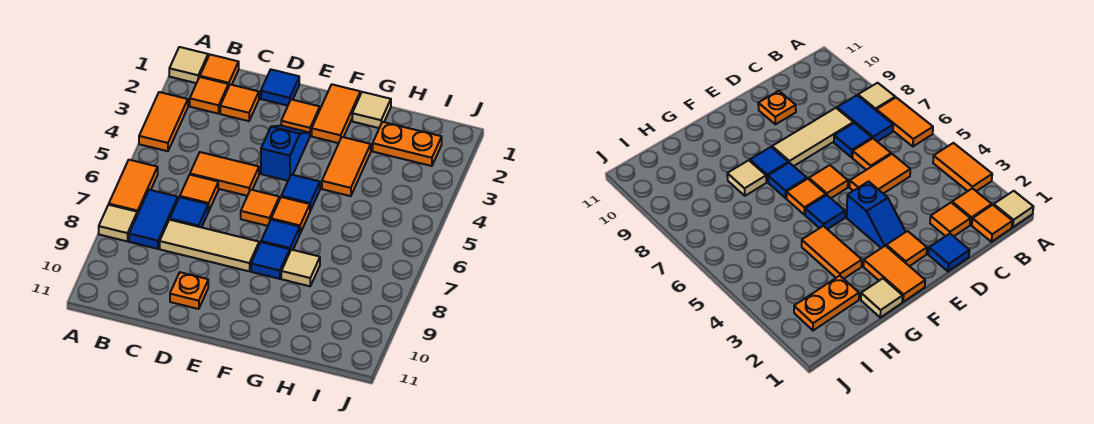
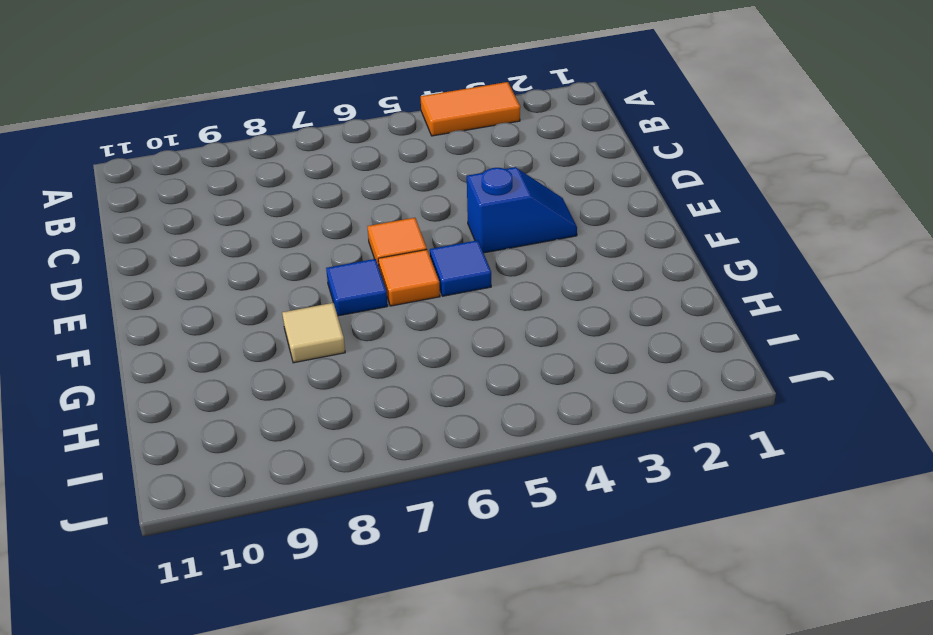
none -> tan 1x1 tile [169,47,208,83]
none -> orange 1x2 tile [109,160,158,215]
none -> tan 1x1 tile [99,205,137,241]

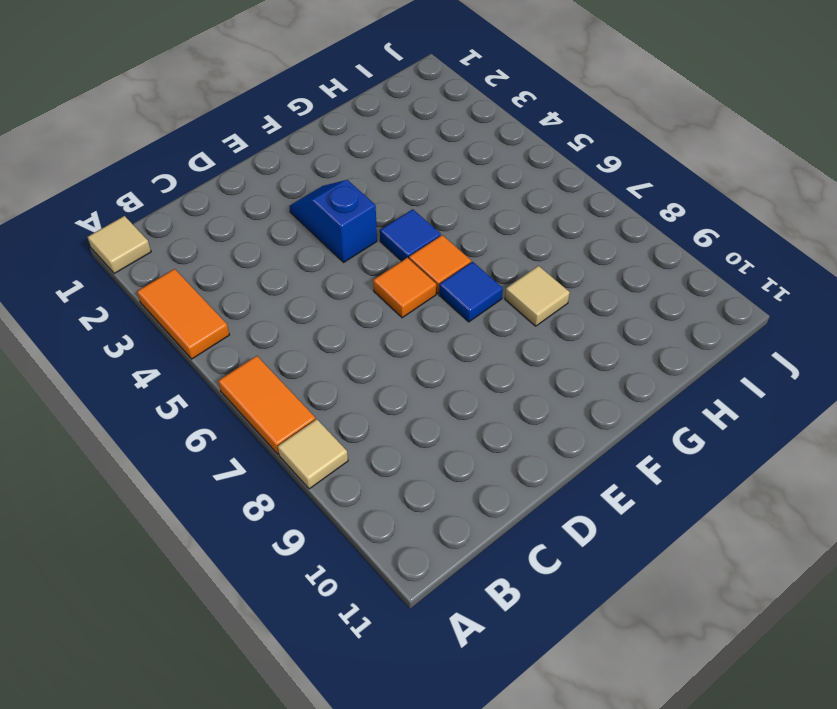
none -> orange 1x1 tile [200,55,239,87]
none -> orange 1x1 tile [190,77,228,114]
none -> blue 1x2 tile [129,190,178,249]

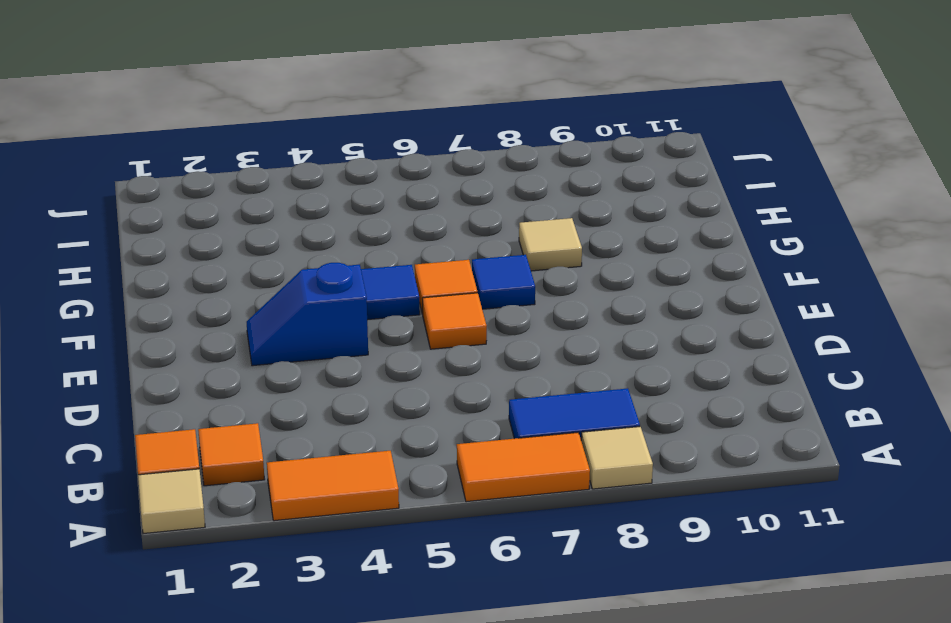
none -> orange 1x1 tile [220,84,259,121]
none -> orange 1x2 tile [190,152,259,196]
none -> orange 1x1 tile [180,175,218,211]

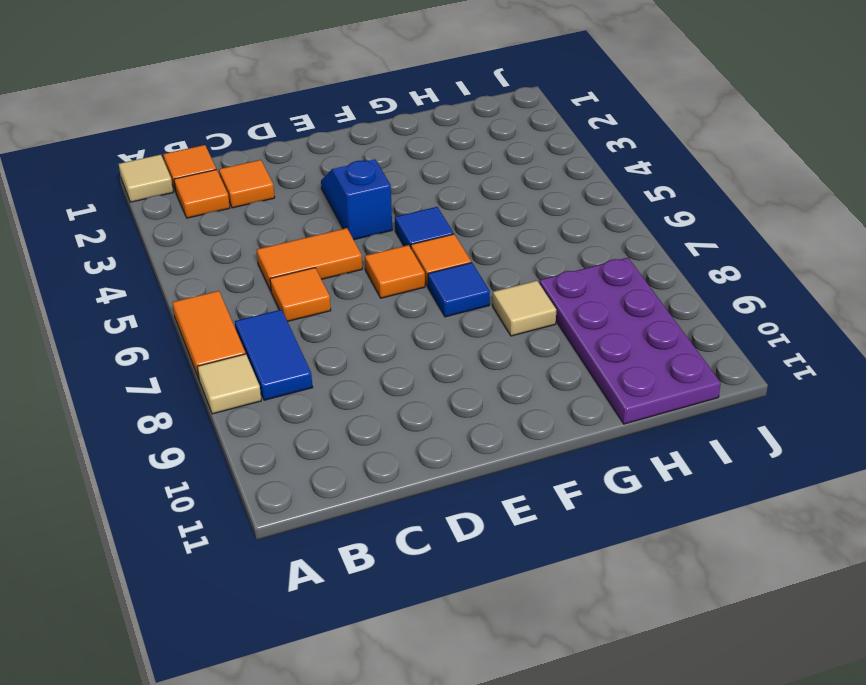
purple 2x4 plate [539,258,721,424] -> none
none -> orange 1x2 tile [139,92,188,151]
none -> blue 1x1 tile [170,197,208,227]
none -> tan 1x3 tile [160,220,259,271]

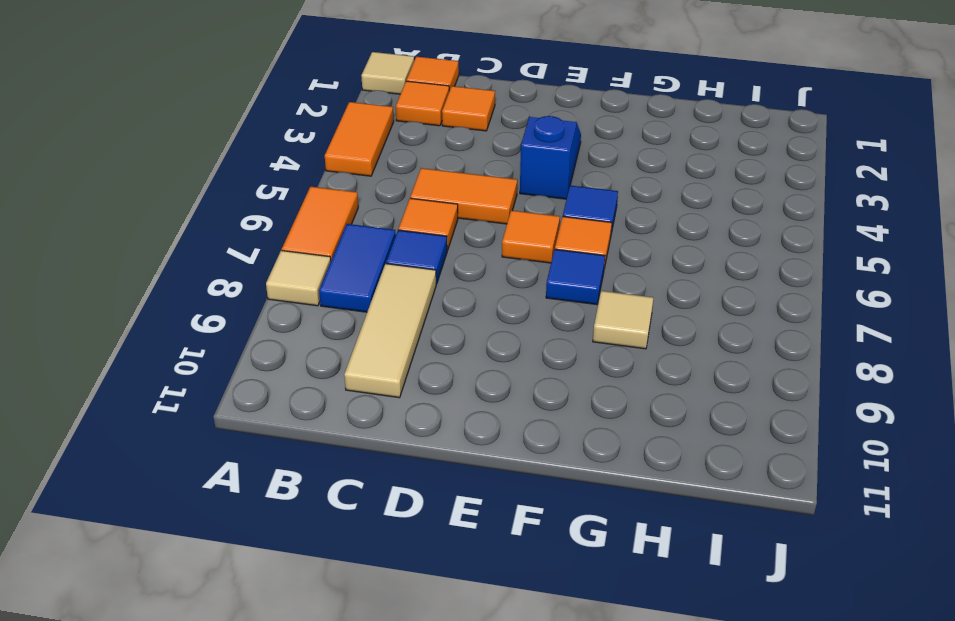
tan 1x3 tile [344,264,436,398] -> tan 1x3 tile turned to [160,220,259,271]
none -> blue 1x1 tile [261,70,299,106]
none -> orange 1x1 plate [170,272,208,309]
none -> orange 1x1 tile [281,99,320,135]

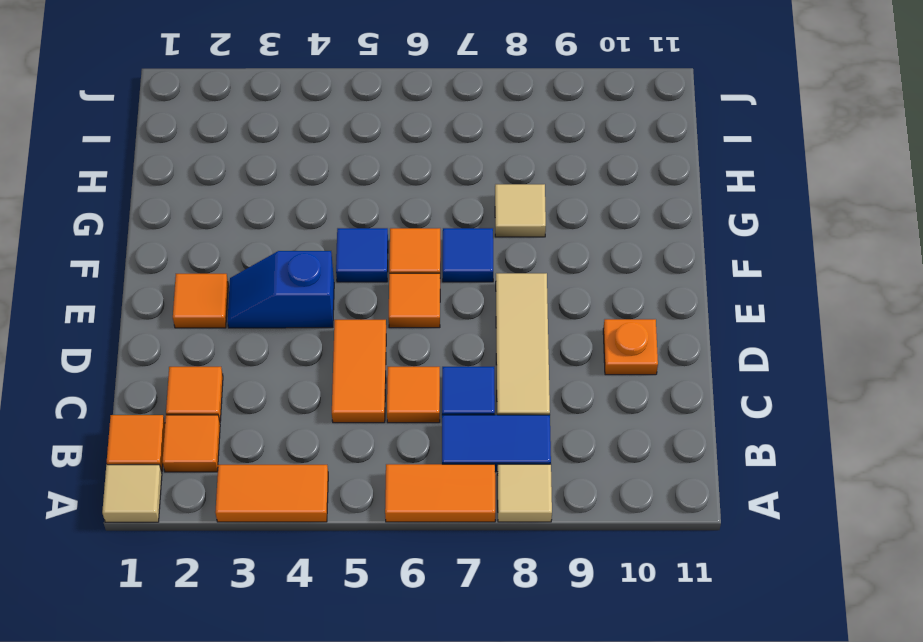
none -> blue 1x1 tile [261,70,299,106]
none -> orange 1x2 tile [312,84,360,143]
none -> blue 1x1 tile [251,242,290,279]

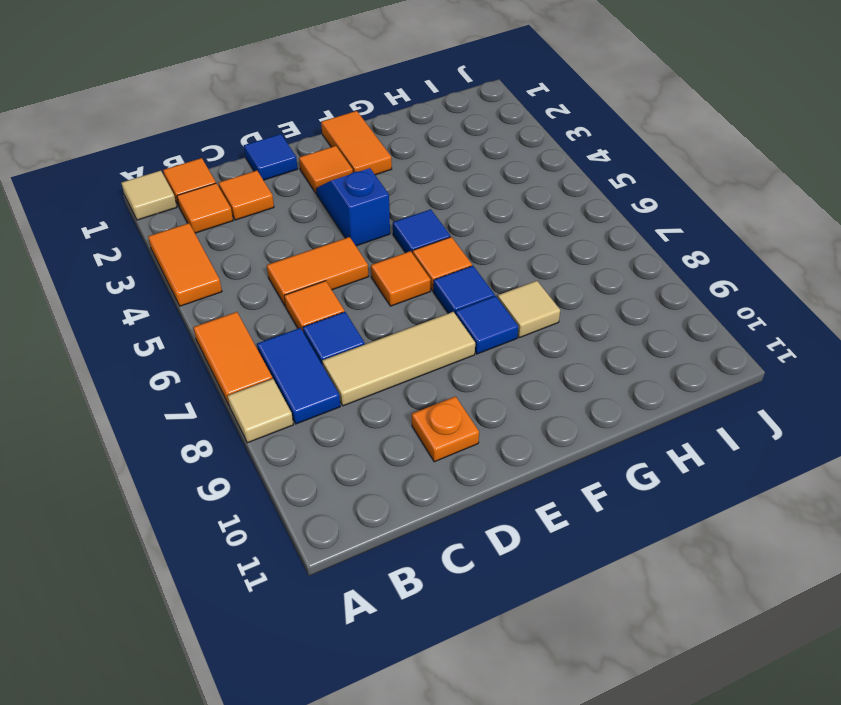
none -> tan 1x1 tile [352,92,391,128]
none -> orange 1x2 tile [322,137,371,196]
none -> orange 1x2 plate [373,122,442,166]

